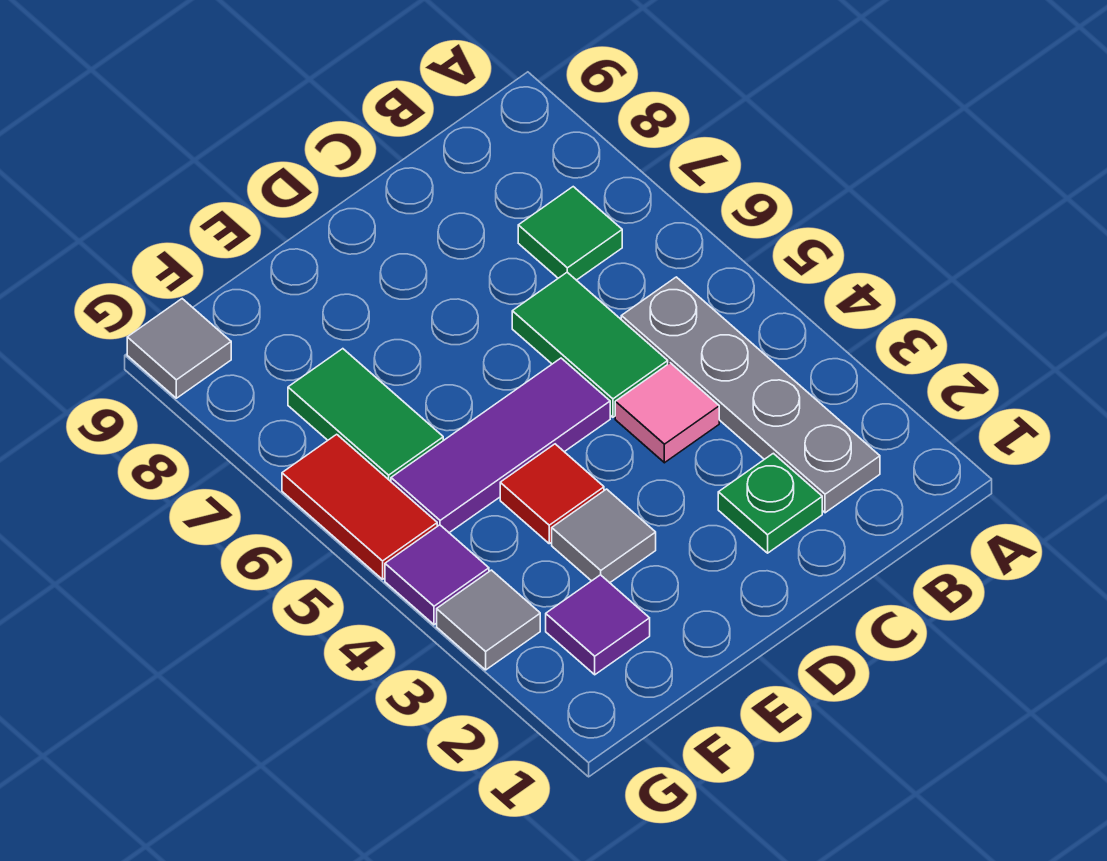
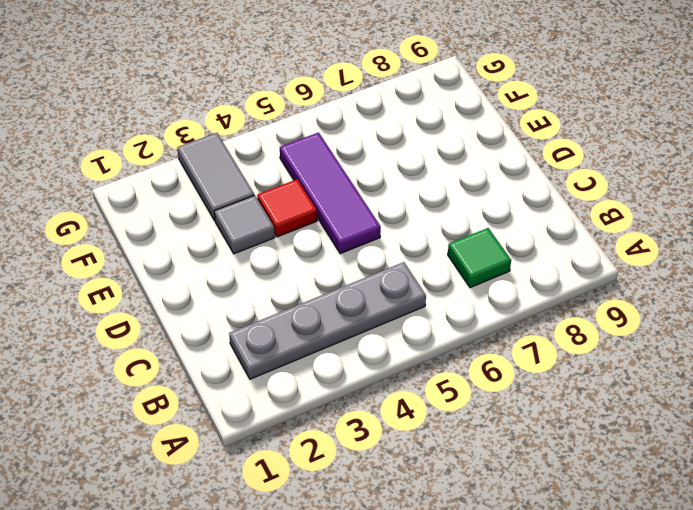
grey 1x2 tile [177,133,254,221] -> grey 1x1 tile [437,570,540,670]
none -> green 1x1 plate [718,453,822,553]
none -> pink 1x1 tile [615,363,719,463]
none -> green 1x2 tile [512,272,668,417]

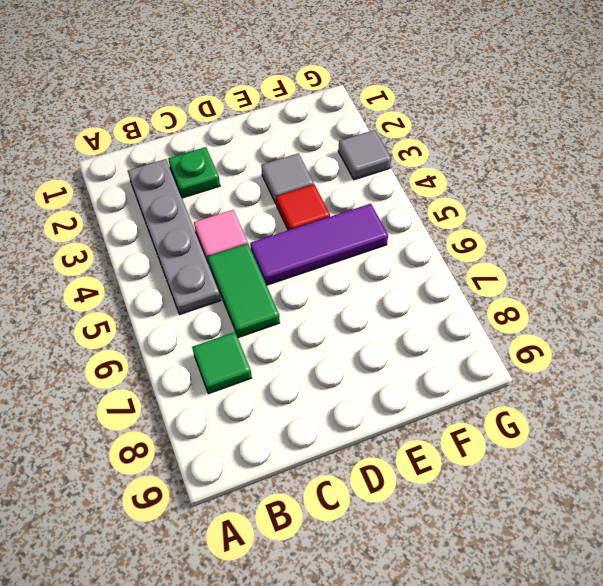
none -> purple 1x1 tile [546,575,650,675]
none -> green 1x2 tile [288,349,443,481]
none -> purple 1x1 tile [385,525,489,625]

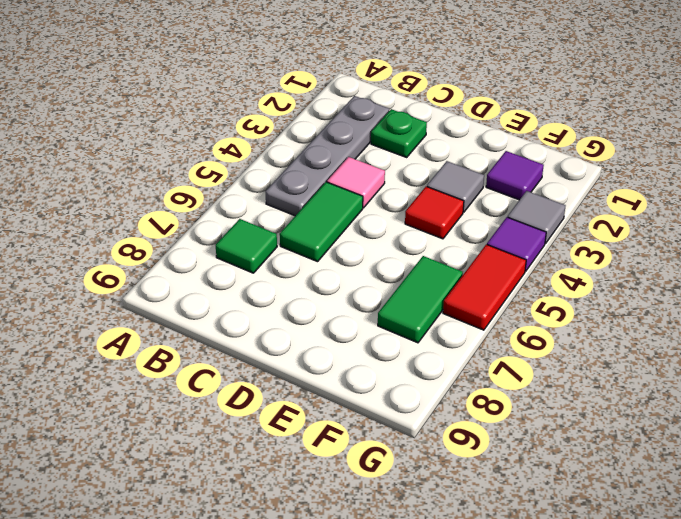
none -> purple 1x3 tile [391,358,610,533]
none -> grey 1x1 tile [127,299,231,398]

